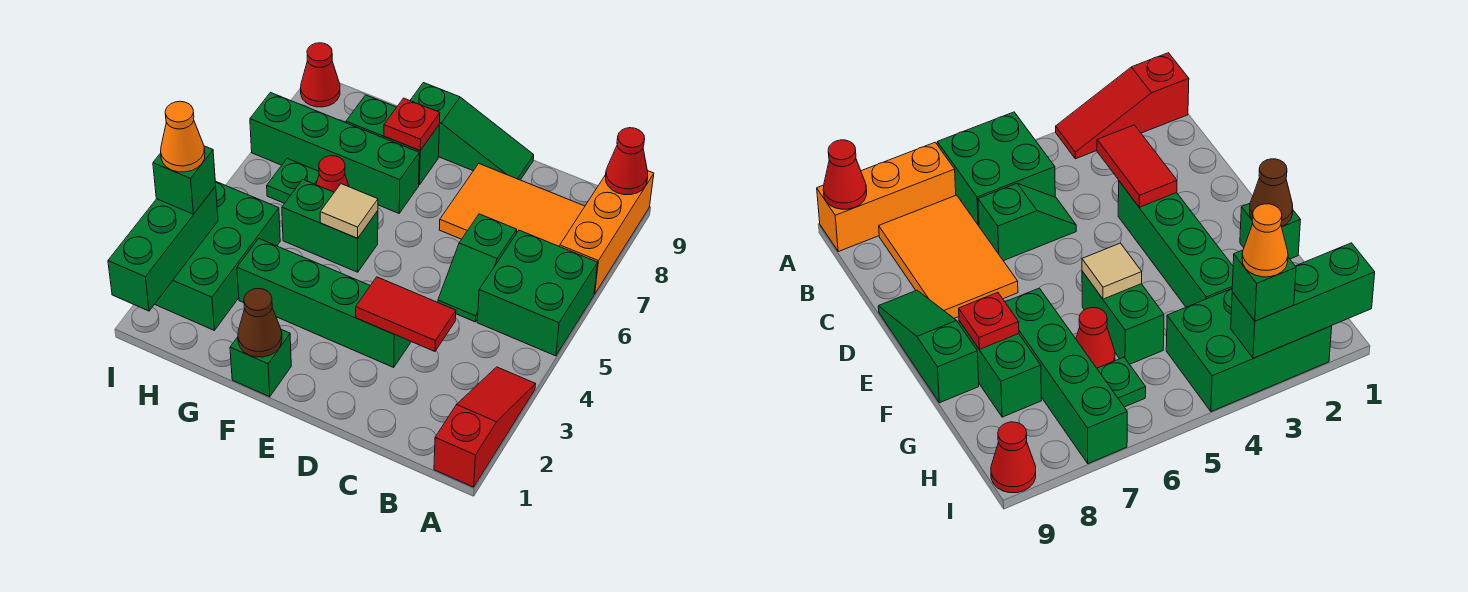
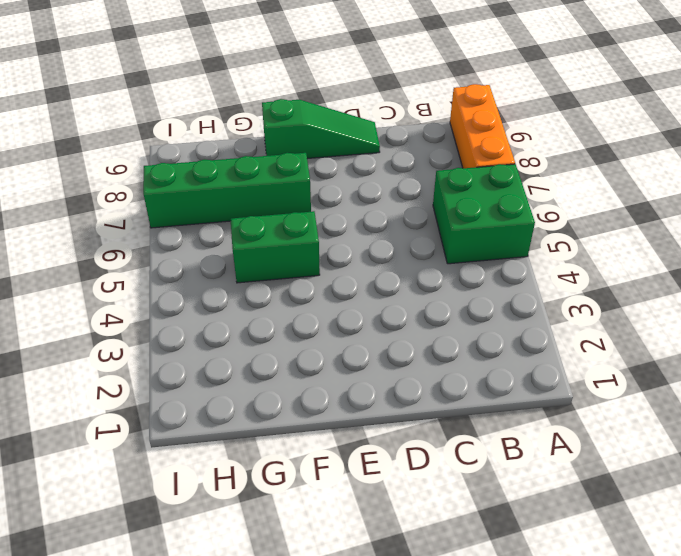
none -> red 1x3 slope [434,367,535,487]
none -> orange 2x3 tile [439,164,585,247]
none -> green 1x2 slope [438,214,517,322]

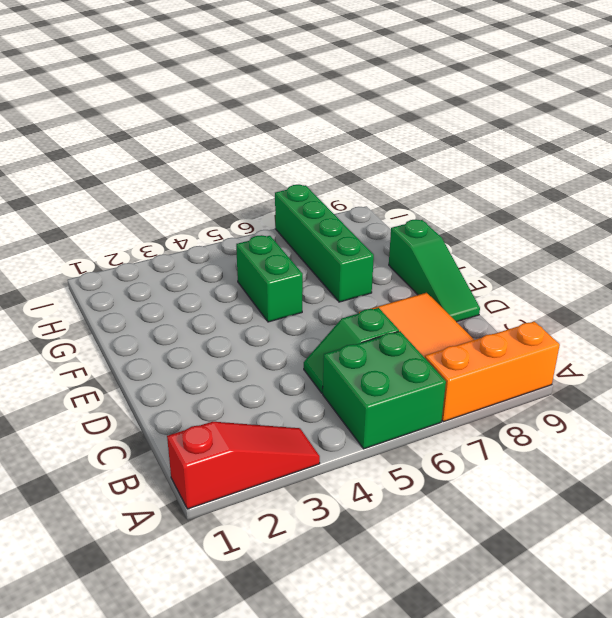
none -> green 1x4 brick [237,238,411,367]
none -> green 1x1 brick [230,329,291,397]
none -> green 1x2 brick [346,95,439,185]

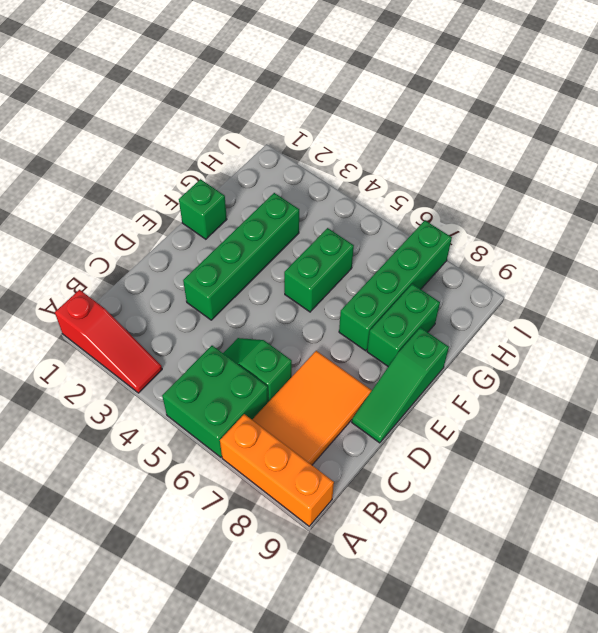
none -> red 1x1 cone [316,156,349,192]
none -> green 2x3 brick [155,181,280,330]
none -> green 1x1 plate [267,159,319,203]

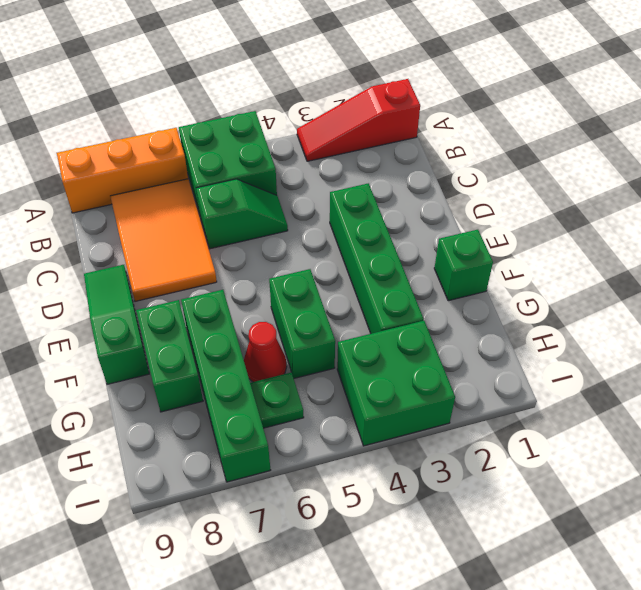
green 2x2 brick [337,321,455,446] -> green 2x3 brick [155,181,280,330]
none -> red 1x1 cone [301,43,340,107]
none -> red 1x1 cone [605,128,648,195]
none -> red 1x2 tile [356,277,456,351]

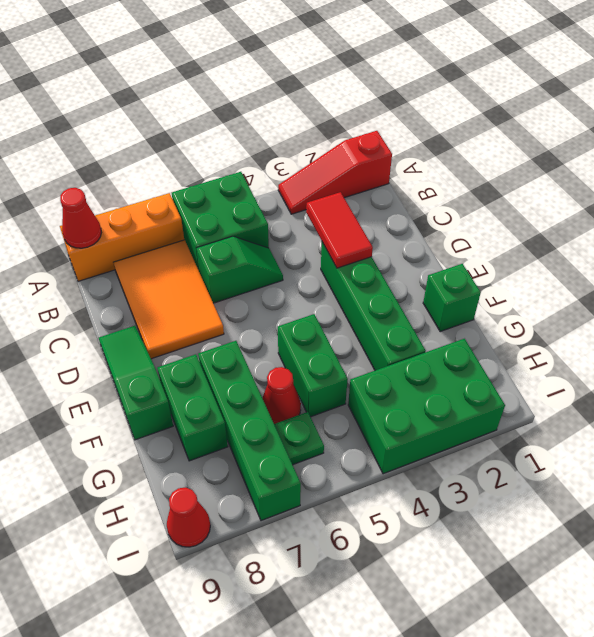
none -> brown 1x1 cone [238,288,282,357]
none -> tan 1x1 tile [320,184,378,238]
none -> red 1x1 plate [384,98,440,151]

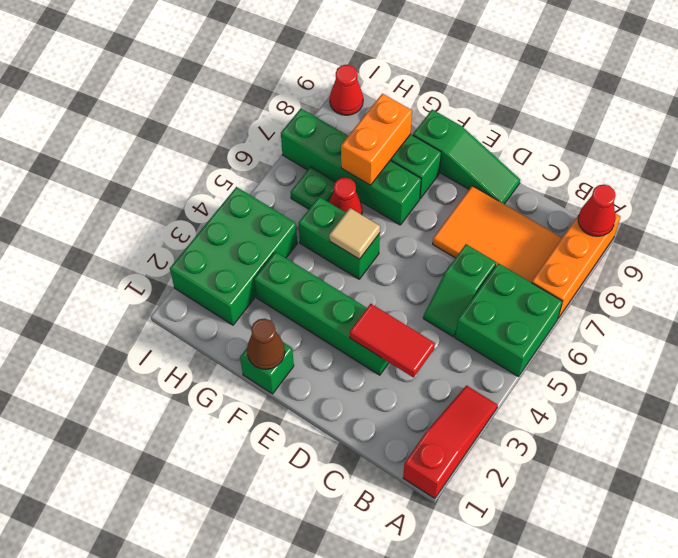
orange 1x2 brick [341,94,412,185] -> none
none -> red 1x1 plate [384,98,440,151]
none -> green 1x3 brick [108,186,218,311]
none -> green 1x1 brick [153,146,216,214]

